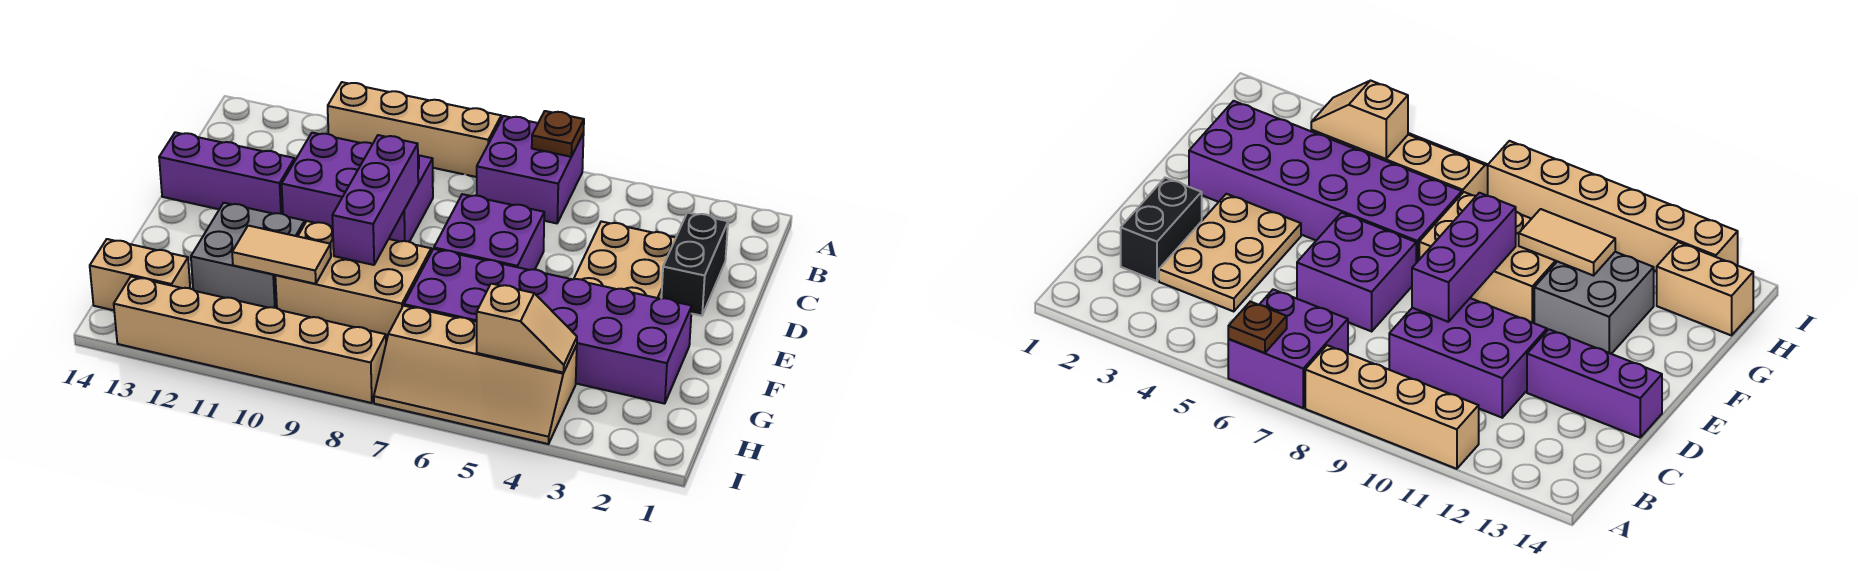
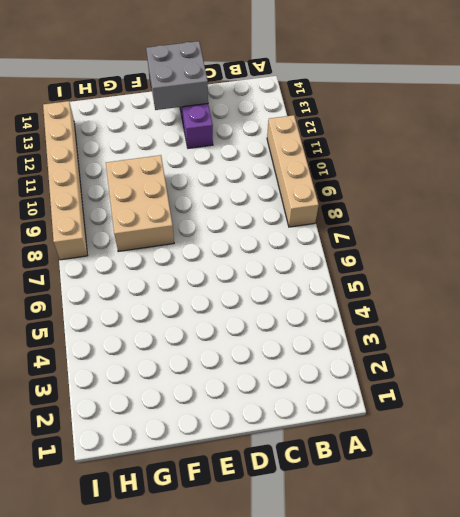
grey 2x2 brick [146,41,208,110] -> grey 2x2 brick moved to [191,203,305,308]
none -> purple 2x2 brick [477,116,584,223]
none -> black 1x2 brick [661,213,728,316]
none -> tan 2x3 plate [574,221,676,299]

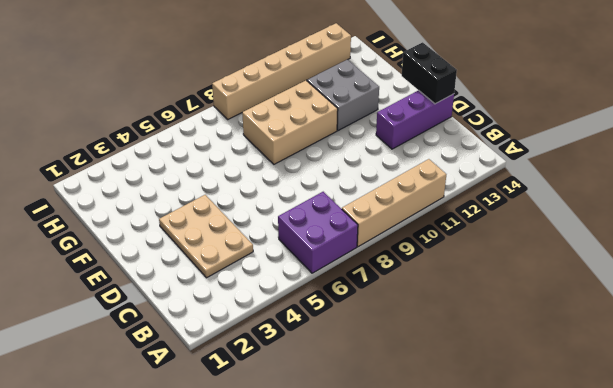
black 1x2 brick [402,42,457,104] -> black 1x2 brick moved to [661,213,728,316]
none -> purple 2x3 brick [282,133,433,242]
none -> purple 2x2 brick [434,194,544,270]
none -> purple 2x6 brick [404,249,692,404]

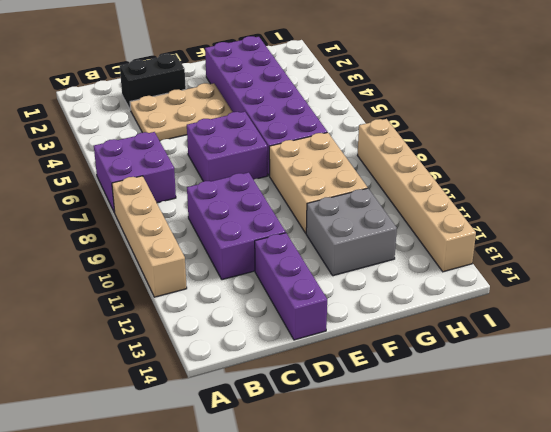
none -> tan 2x4 slope [374,306,577,444]
none -> tan 1x2 brick [90,239,190,310]
none -> brown 1x1 plate [532,111,584,157]

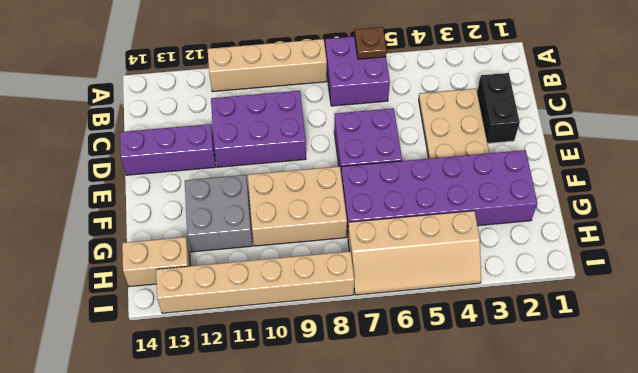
none -> purple 1x3 brick [332,135,418,265]
none -> tan 1x2 tile [232,226,331,284]
none -> tan 1x2 slope [477,284,577,373]

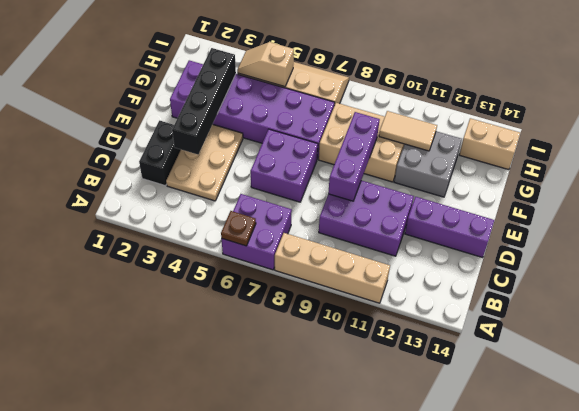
black 1x4 brick [172,48,236,155] -> none
none -> tan 1x6 brick [114,277,386,403]

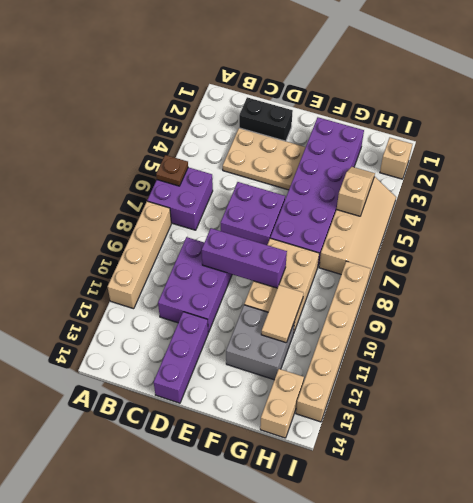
tan 1x1 brick [380,138,412,179] -> none

